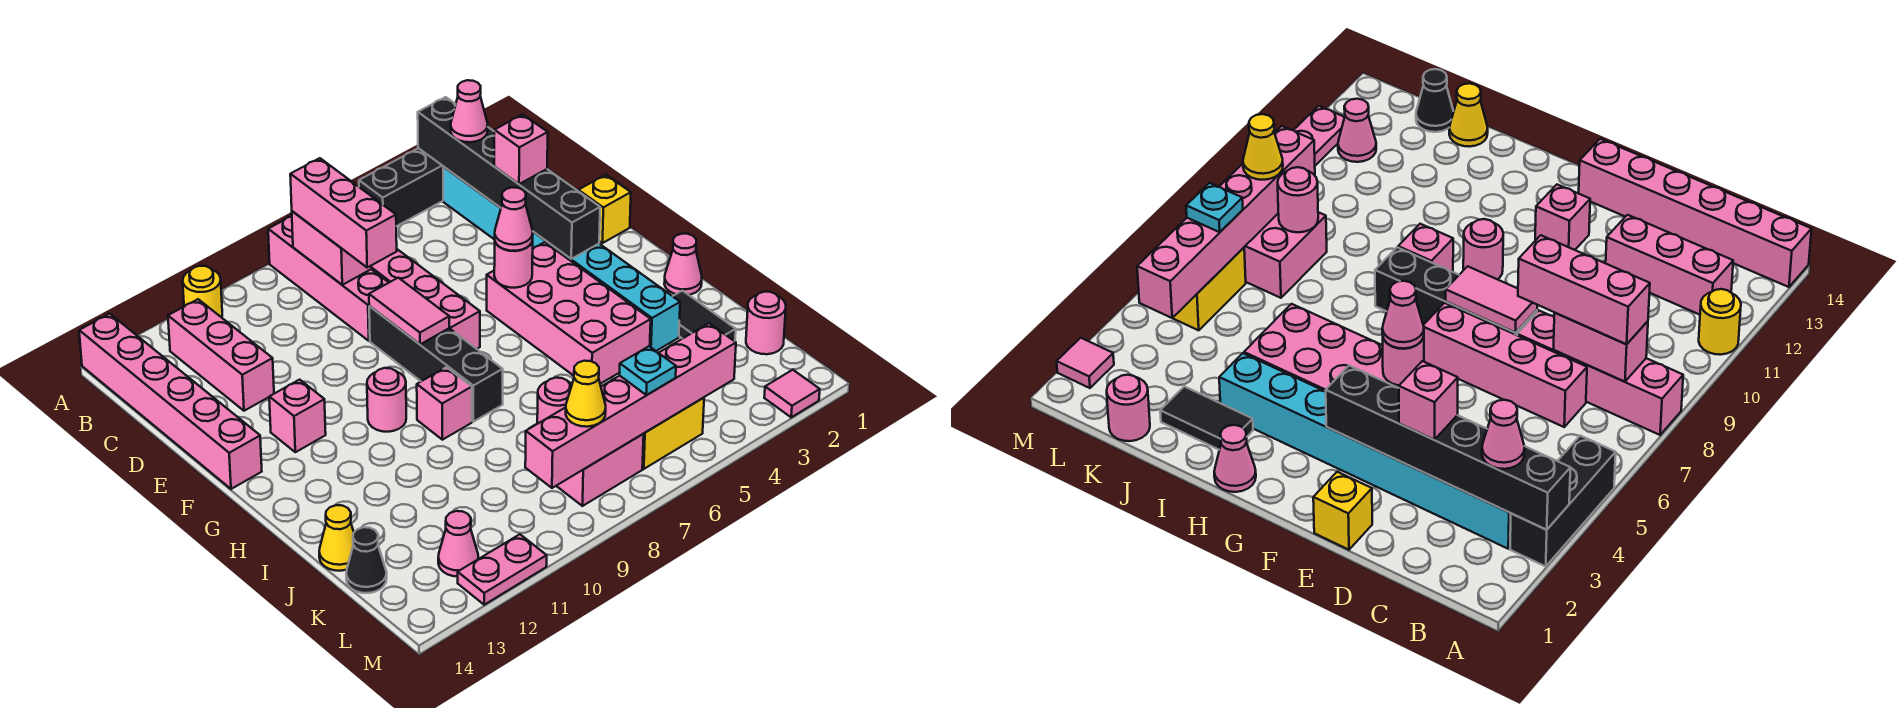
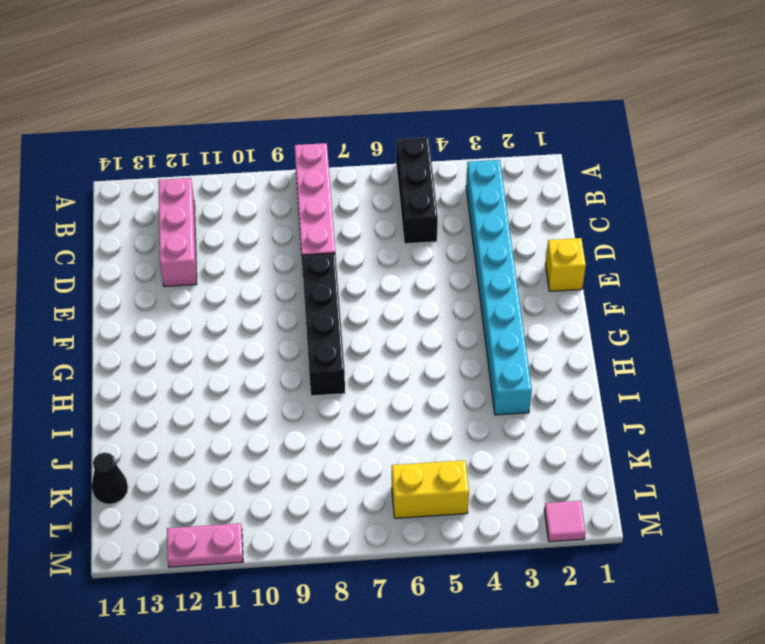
black 1x3 brick [396,137,438,244] -> black 1x3 brick turned to [359,148,443,226]
none -> yellow 1x1 round brick [183,266,222,318]
none -> pink 1x6 brick [79,314,262,489]
none -> pink 1x4 brick [371,249,480,349]
none -> pink 2x4 brick [487,242,651,384]

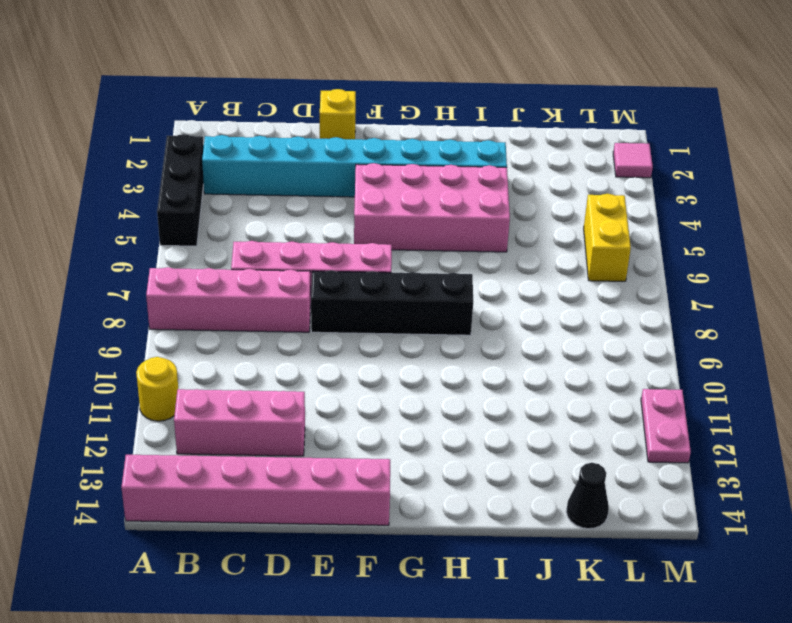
none -> pink 1x1 brick [269,380,326,452]
none -> pink 1x1 round brick [367,368,406,432]
none -> pink 1x1 cone [664,234,702,295]
none -> pink 1x1 brick [417,367,472,440]

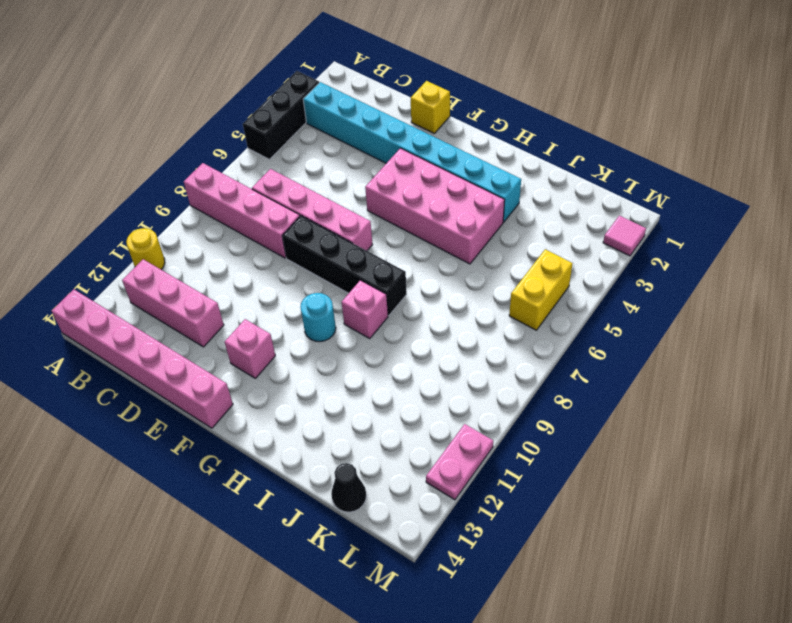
cyan 1x1 round brick [300,293,336,342] -> pink 1x1 round brick [367,368,406,432]
none -> pink 1x1 cone [664,234,702,295]
none -> black 1x2 tile [673,291,736,341]
none -> yellow 1x1 cone [319,505,354,571]
none -> pink 1x1 round brick [746,292,786,354]

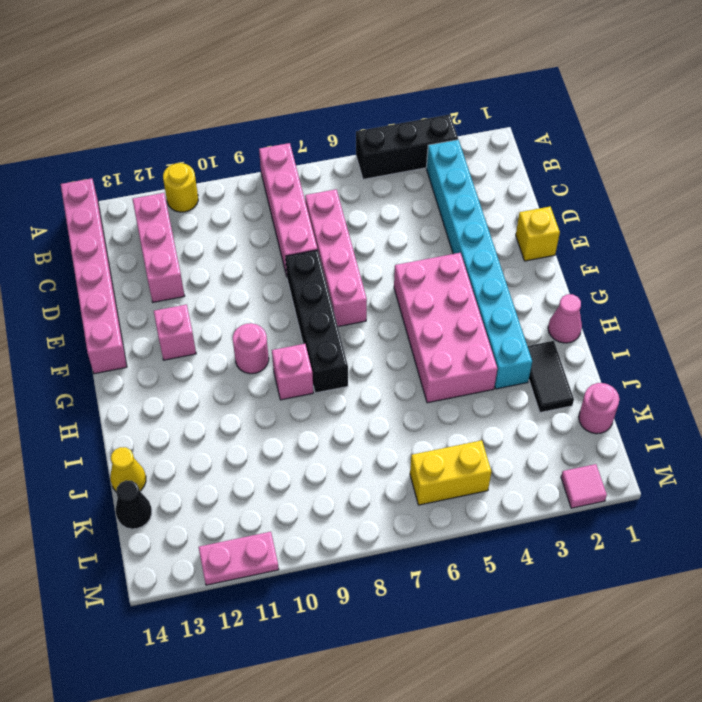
none -> pink 2x2 brick [532,424,644,506]
none -> pink 1x1 cone [438,511,478,577]
none -> black 1x6 brick [418,97,600,259]
none -> pink 1x2 brick [292,211,372,285]

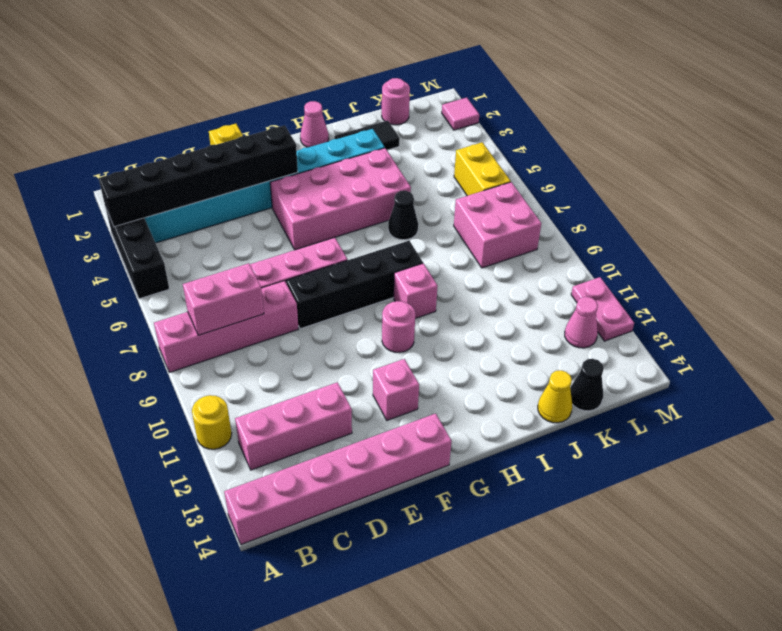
black 1x1 cone [388,191,418,240] -> none
none -> pink 1x2 tile [369,278,449,344]
none -> pink 1x1 round brick [494,240,533,288]
none -> pink 1x1 round brick [537,378,572,424]
none -> pink 1x6 brick [525,323,736,488]

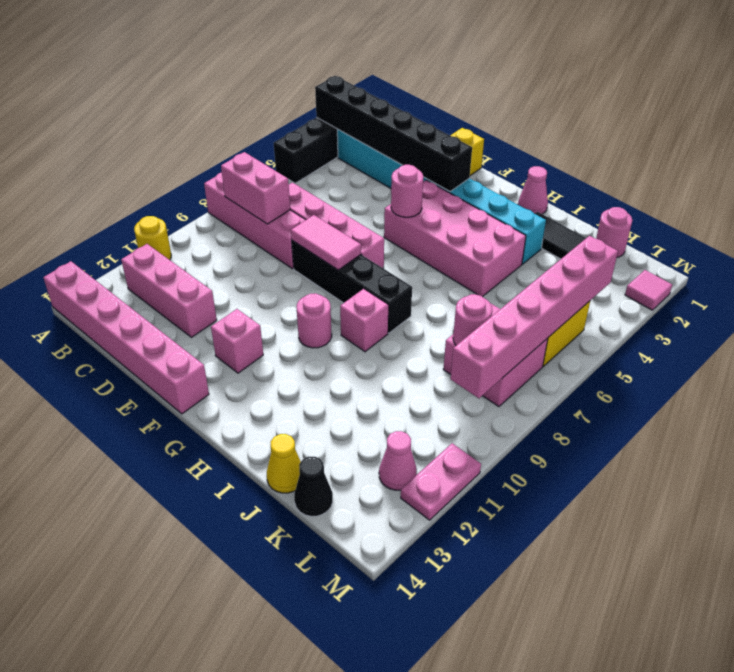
none -> pink 1x1 cone [451,80,488,142]
none -> pink 1x3 brick [290,158,397,267]
none -> pink 1x1 brick [494,115,548,184]
none -> pink 1x1 cone [495,187,533,251]

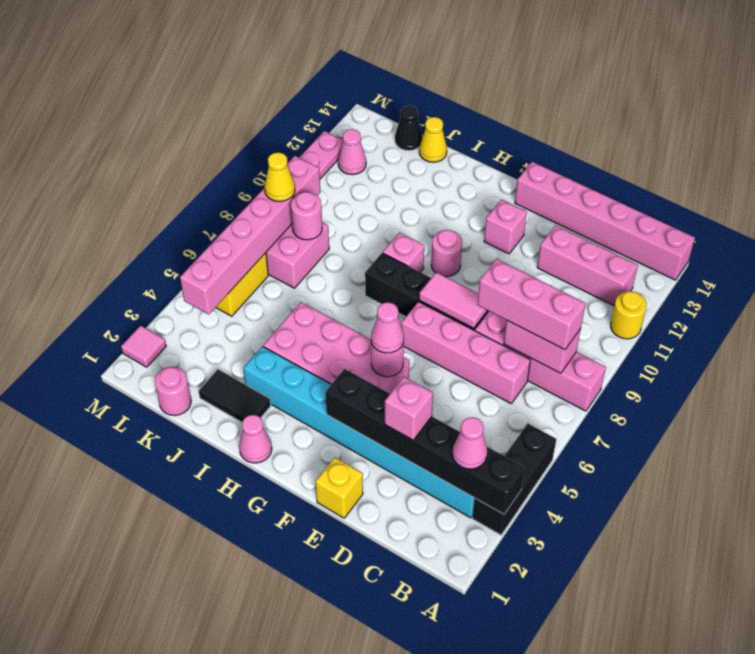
none -> cyan 1x1 plate [620,346,676,395]

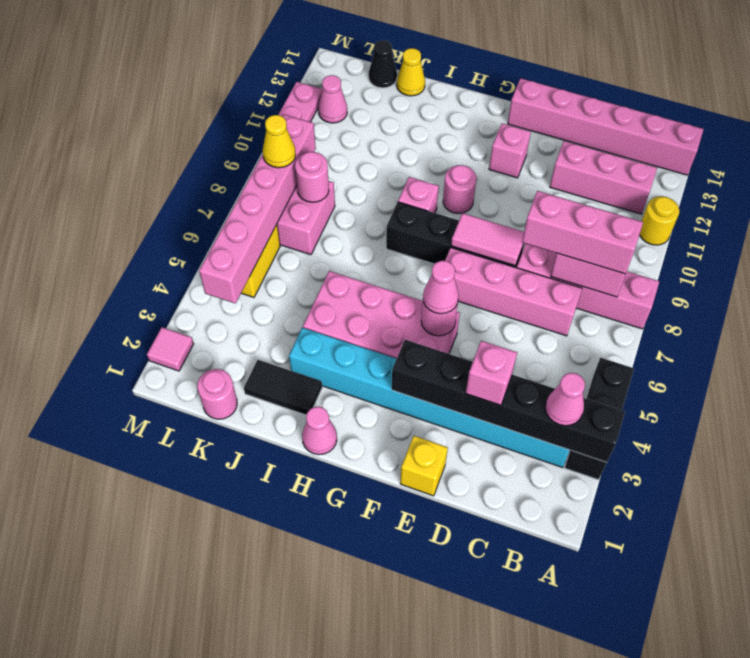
none -> cyan 1x1 plate [620,346,676,395]

